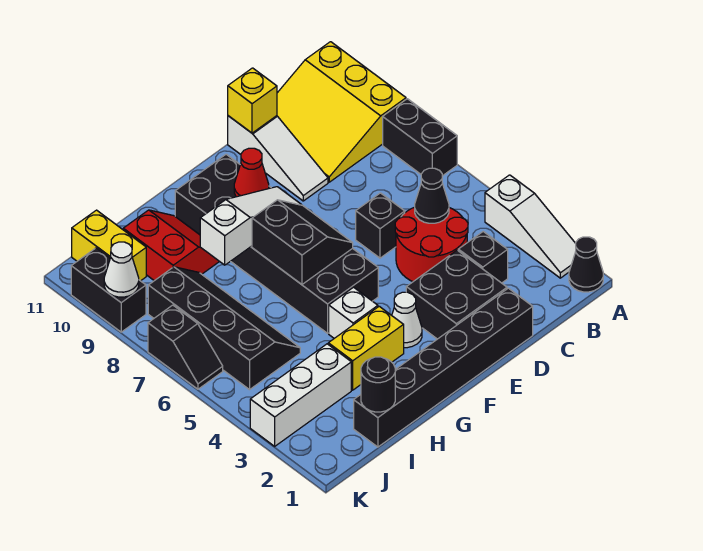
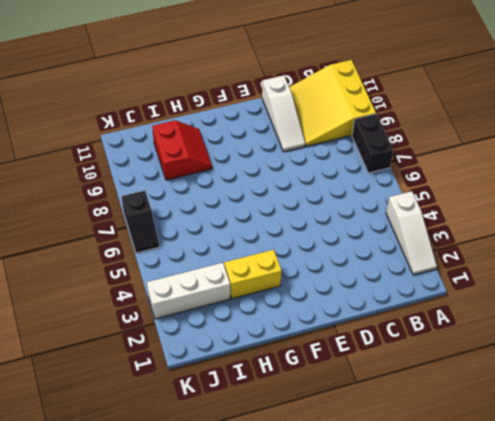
none -> black 1x1 cone [569,237,603,292]
none -> black 1x1 brick [458,232,508,283]
none -> red 2x2 round brick [395,207,468,281]

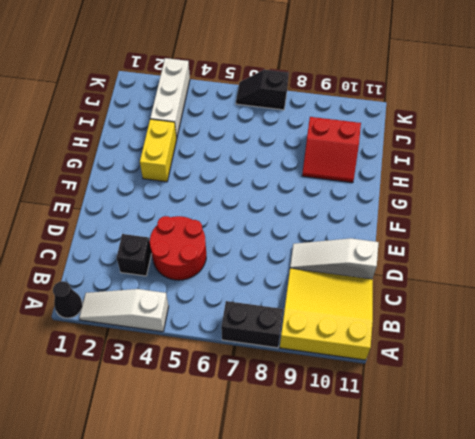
none -> black 1x6 brick [354,288,533,447]
none -> black 2x2 brick [406,250,507,339]
none -> black 1x1 brick [356,193,405,258]

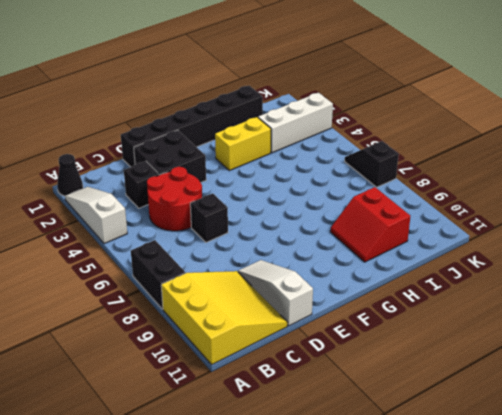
none -> white 1x1 cone [392,292,422,348]
none -> black 2x6 brick [175,154,378,333]
none -> white 1x1 brick [329,287,378,338]

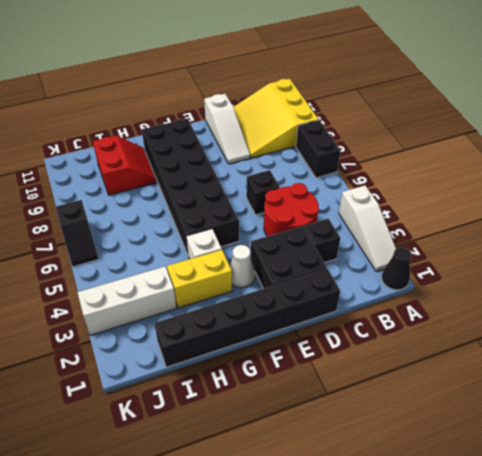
none -> black 2x4 slope [148,267,300,390]
none -> yellow 1x2 brick [72,210,146,281]
none -> black 1x2 brick [71,248,146,332]

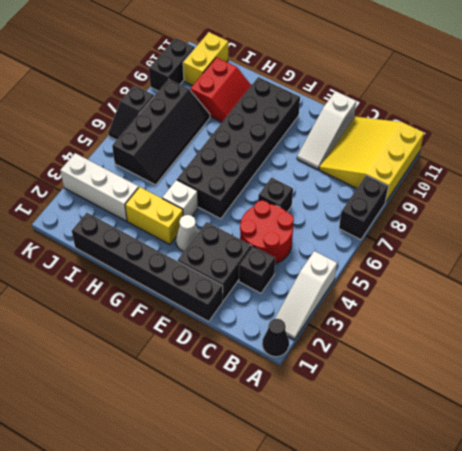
none -> black 1x1 cone [415,168,449,223]
none -> yellow 1x1 brick [228,68,277,133]
none -> black 2x2 slope [252,200,353,284]

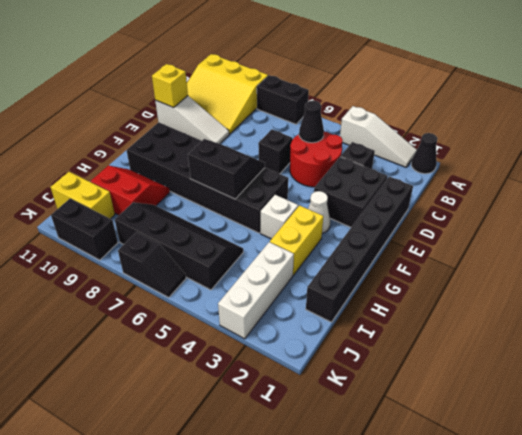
none -> white 1x3 slope [200,187,301,265]
none -> red 1x1 cone [234,148,269,197]
none -> black 1x1 round brick [361,357,395,412]

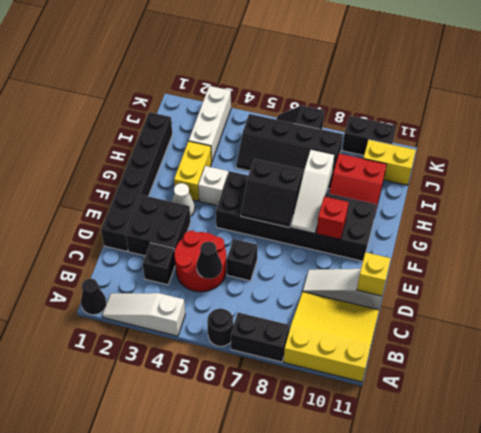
black 1x1 round brick [207,309,234,346] -> black 1x1 round brick moved to [361,357,395,412]
red 1x1 brick [316,197,349,239] -> red 1x1 cone [234,148,269,197]
none -> white 1x1 cone [104,242,139,297]

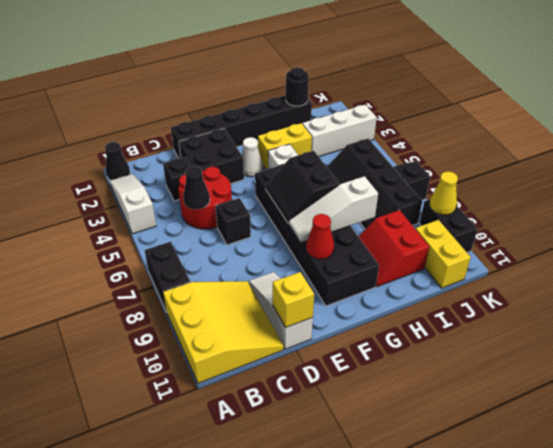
yellow 1x1 cone [429,171,458,215] -> white 1x1 cone [104,242,139,297]

